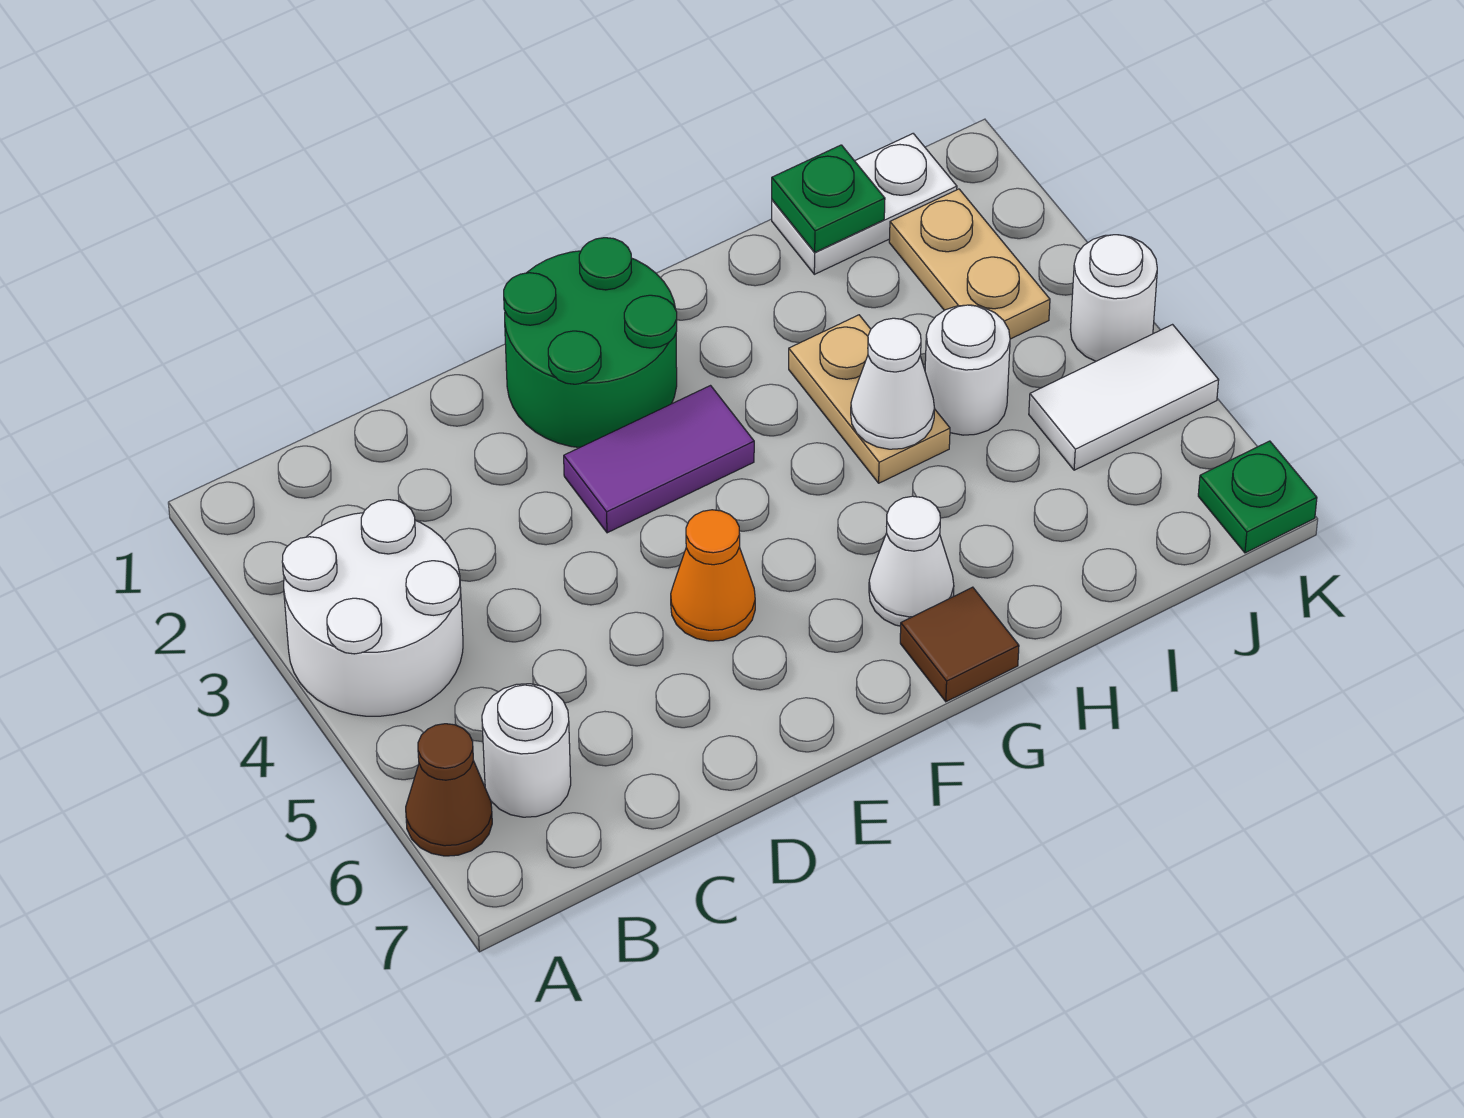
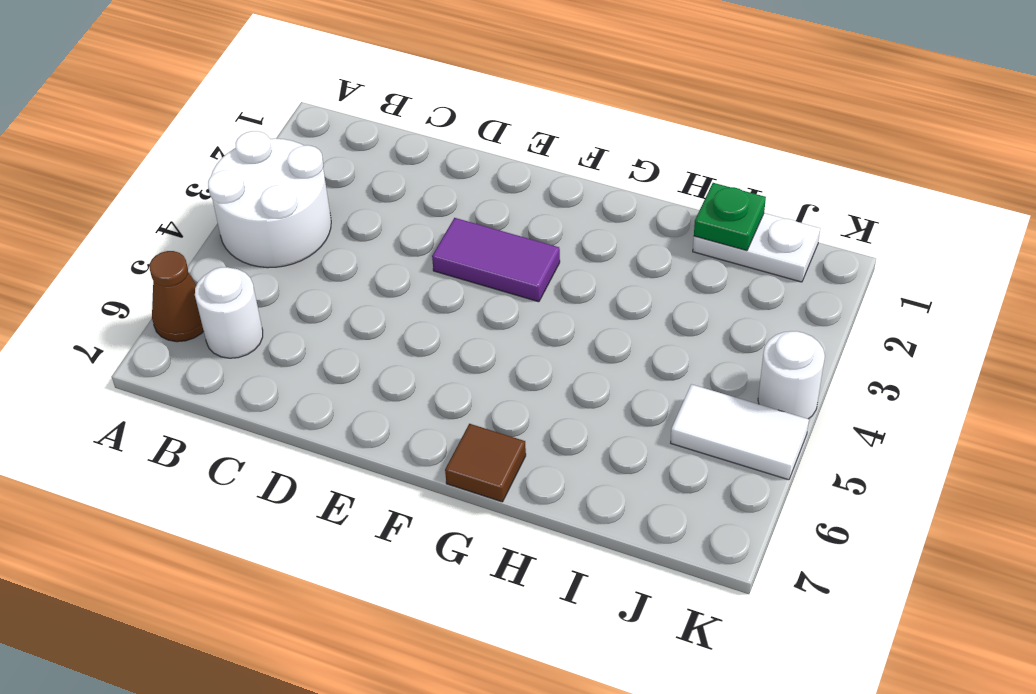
none -> green 2x2 round brick [504,238,677,448]
none -> orange 1x1 cone [671,510,755,641]
none -> white 1x1 cone [869,496,954,626]

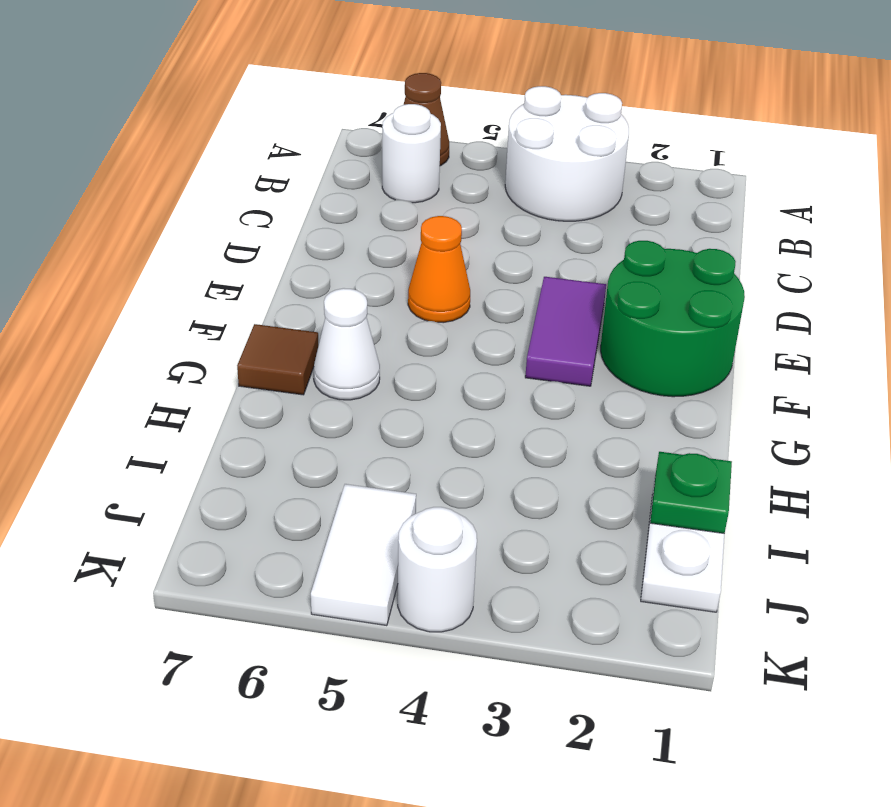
none -> tan 1x2 plate [789,315,950,483]
none -> white 1x1 round brick [925,305,1010,435]
none -> tan 1x2 plate [889,189,1050,339]

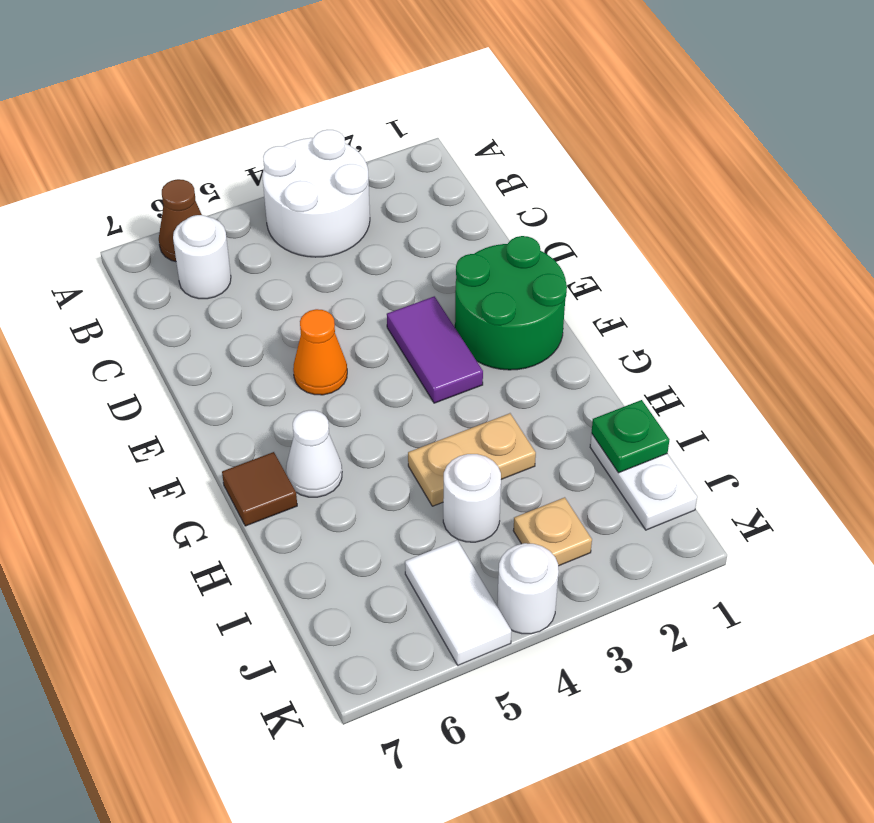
tan 1x1 plate [513,497,592,566] -> tan 1x2 plate [889,189,1050,339]
none -> green 1x1 plate [1198,441,1317,553]
none -> white 1x1 cone [851,318,935,449]

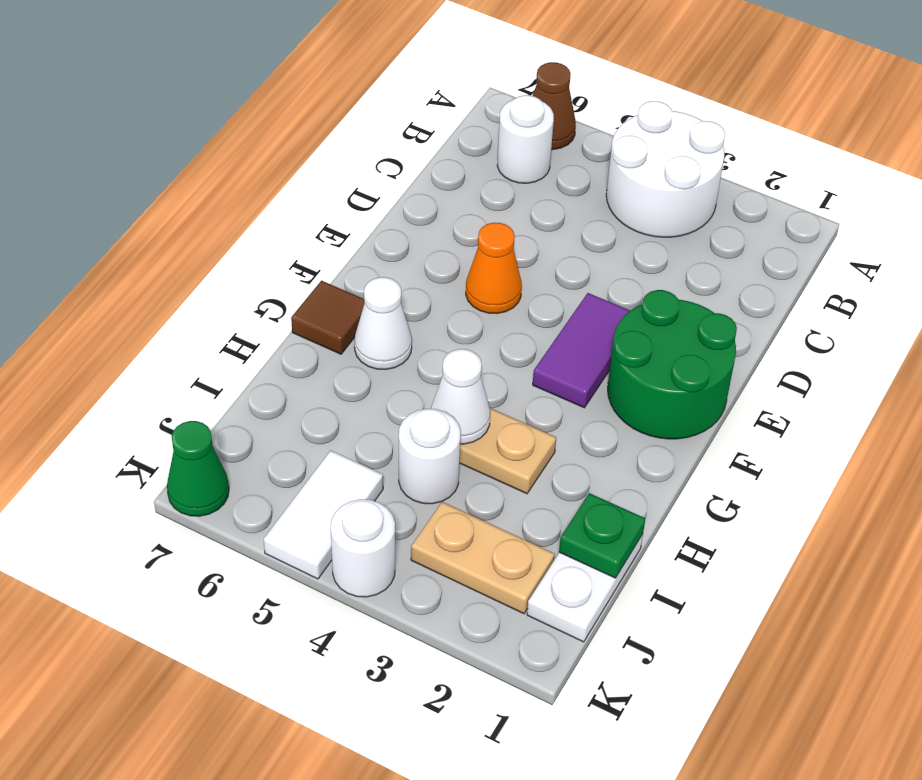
green 1x1 cone [167,421,229,516] -> green 1x1 plate [1198,441,1317,553]

